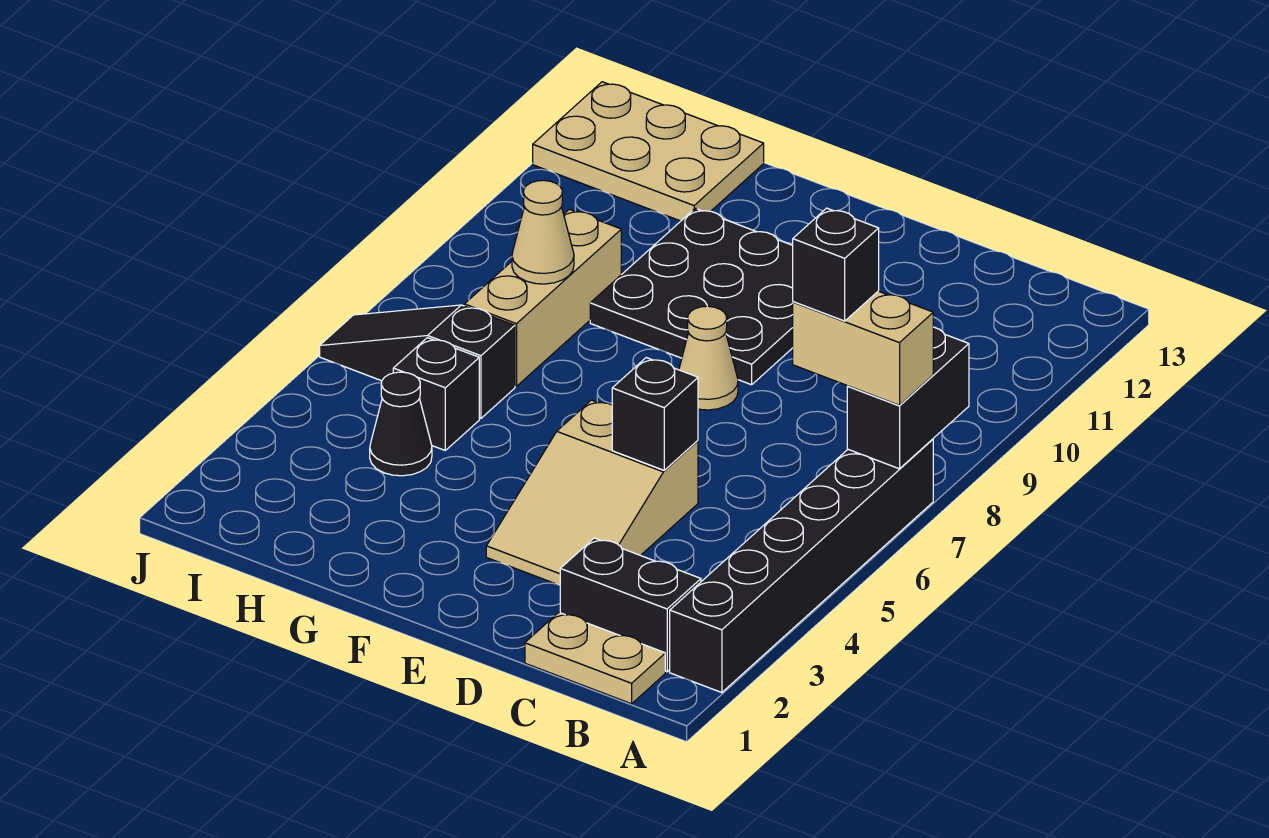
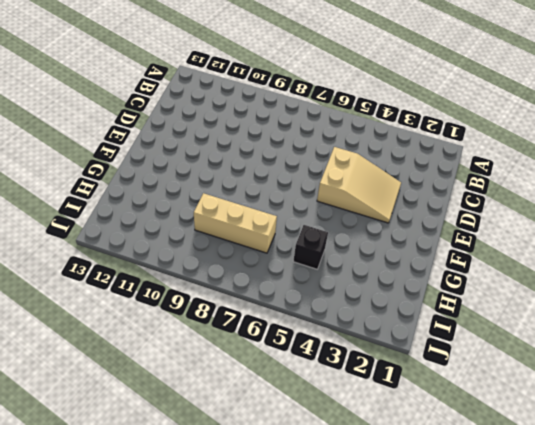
none -> black 1x6 brick [670,439,933,693]
none -> tan 1x2 plate [525,612,665,704]
none -> black 1x2 brick [560,538,701,672]

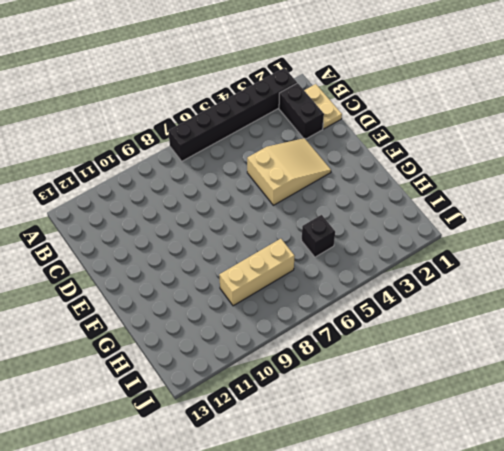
none -> tan 1x1 cone [679,306,738,410]
none -> black 3x3 plate [590,208,793,385]
none -> black 1x1 cone [370,372,432,476]

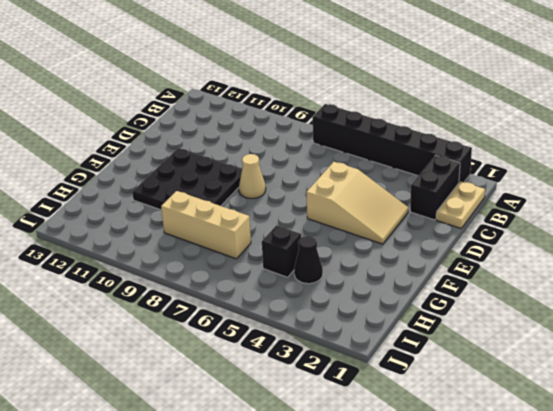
none -> black 1x3 slope [320,305,515,418]
none -> tan 2x3 plate [533,82,764,221]
none -> black 1x2 brick [847,327,969,469]

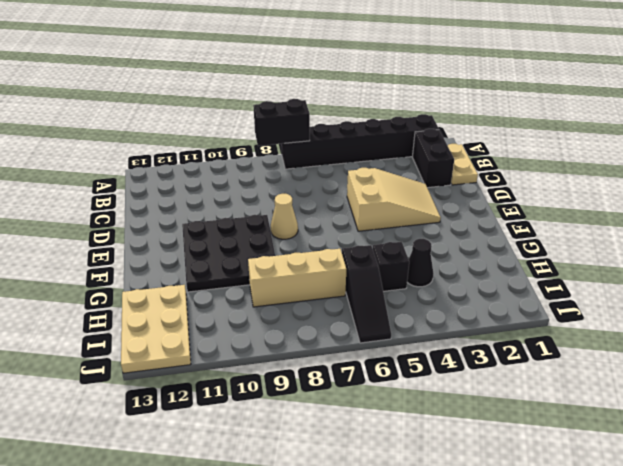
none -> black 1x1 brick [612,358,698,470]
none -> tan 1x1 cone [512,180,574,284]
none -> tan 1x2 brick [793,291,933,405]

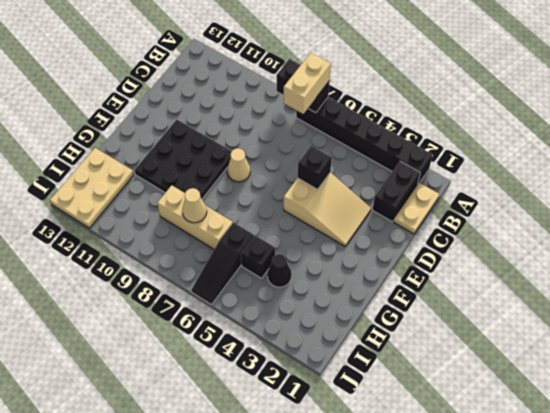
none -> black 1x1 brick [793,208,879,321]

